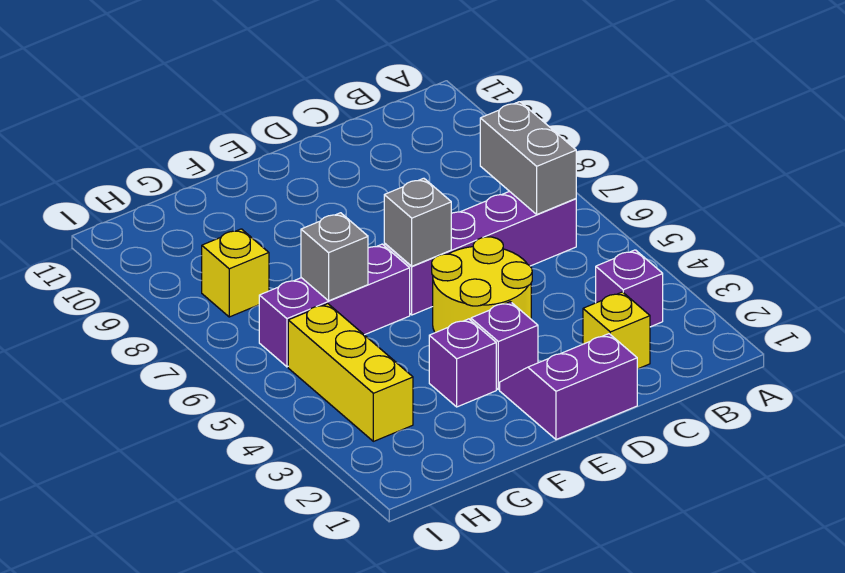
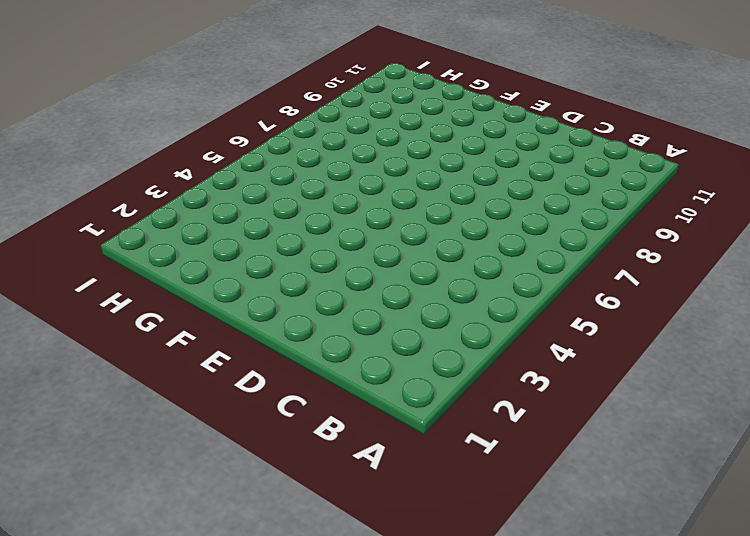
none -> purple 1x1 brick [596,250,663,327]
none -> purple 1x4 brick [384,191,576,315]
none -> yellow 1x1 brick [583,292,650,369]

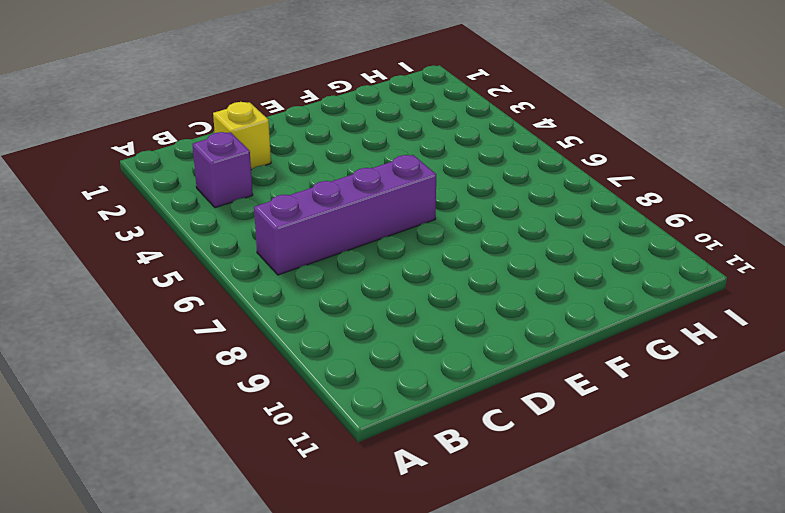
none -> purple 2x2 slope [500,334,637,439]
none -> yellow 2x2 round brick [432,237,532,333]
none -> purple 1x1 brick [471,302,538,390]

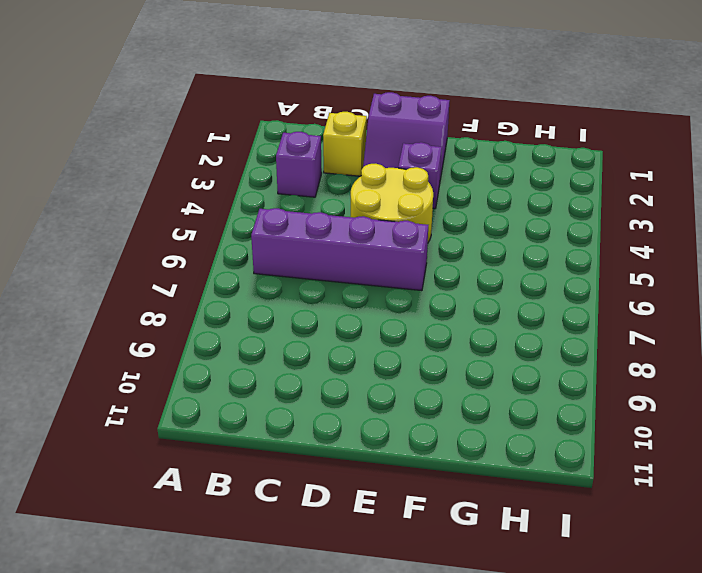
none -> purple 1x1 brick [429,319,496,407]
none -> purple 1x3 brick [259,244,410,367]
none -> yellow 1x3 brick [288,304,413,441]

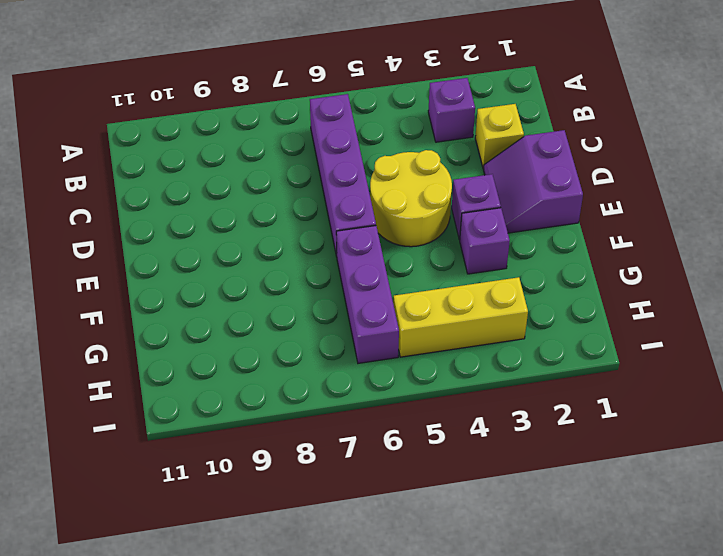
none -> yellow 1x1 brick [202,229,269,317]
none -> grey 1x2 brick [480,102,576,214]
none -> grey 1x1 brick [384,178,451,266]

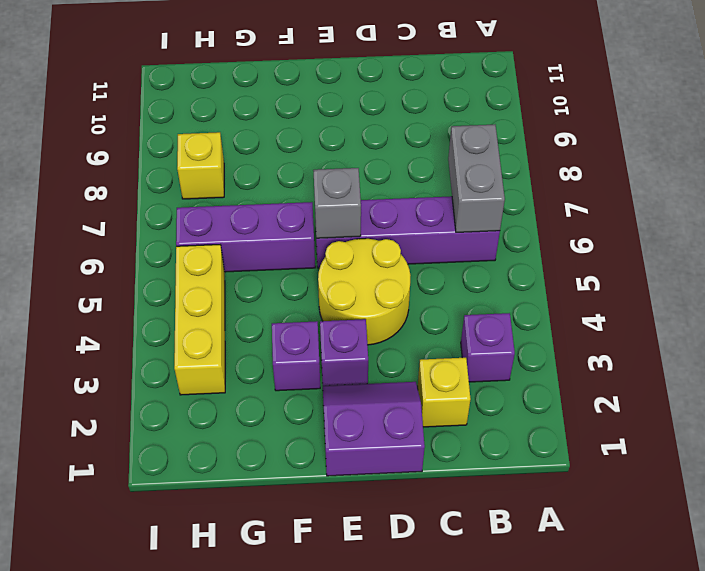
none -> grey 1x1 brick [301,213,368,301]

